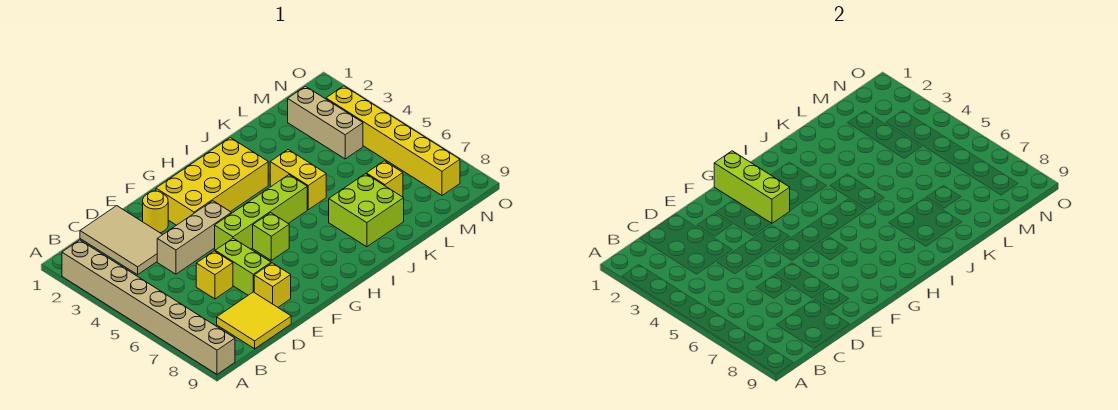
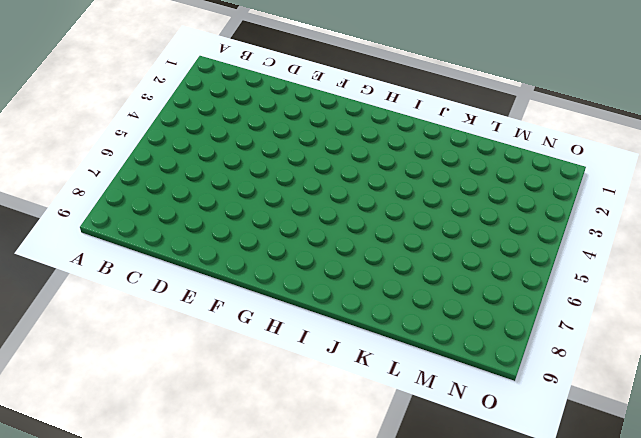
none -> tan 1x8 brick [62,240,235,374]
none -> tan 2x3 tile [80,206,163,275]
none -> yellow 2x2 tile [217,292,291,349]

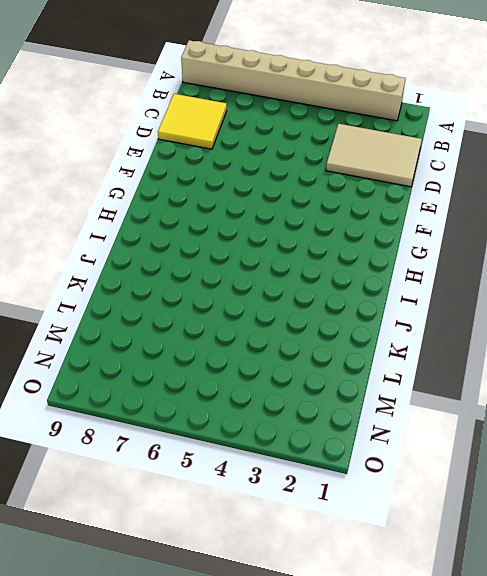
none -> tan 1x3 brick [157,201,231,274]
none -> yellow 1x1 brick [196,251,233,299]
none -> yellow 1x1 round brick [143,191,168,233]

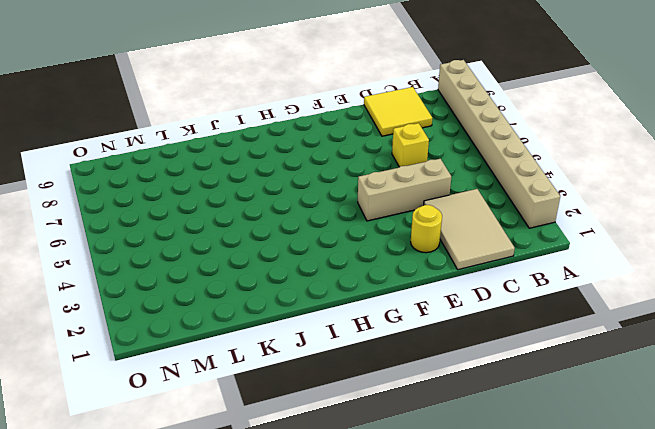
none -> lime 1x2 brick [215,238,271,295]
none -> yellow 1x1 brick [254,263,291,307]
none -> yellow 2x4 brick [156,138,268,225]

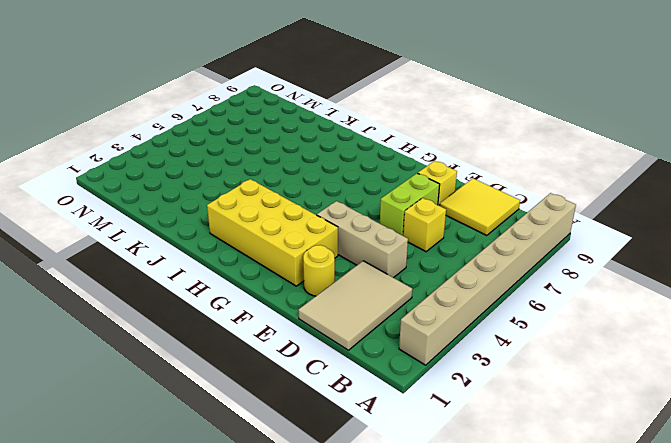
none -> lime 1x4 brick [215,175,307,250]
none -> lime 1x1 brick [253,213,289,260]
none -> yellow 1x2 brick [270,150,326,210]

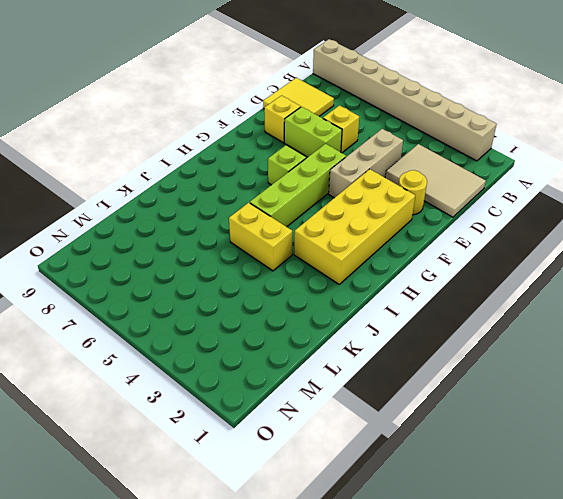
none -> lime 2x2 brick [329,174,404,247]
none -> yellow 1x1 brick [366,161,403,197]
none -> tan 1x3 brick [288,86,363,159]

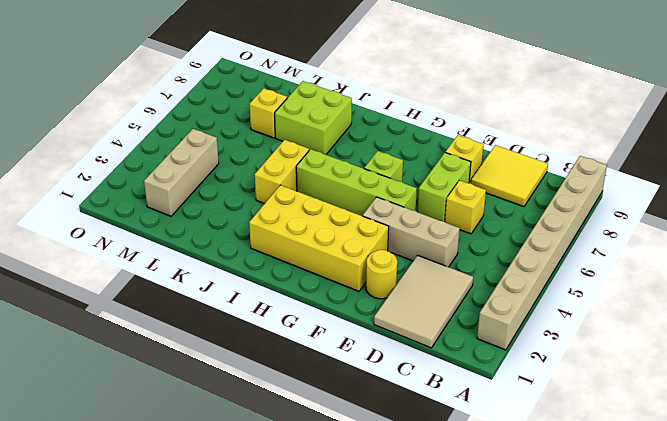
none -> yellow 1x6 brick [326,86,460,195]
none -> lime 1x3 brick [714,151,790,224]

